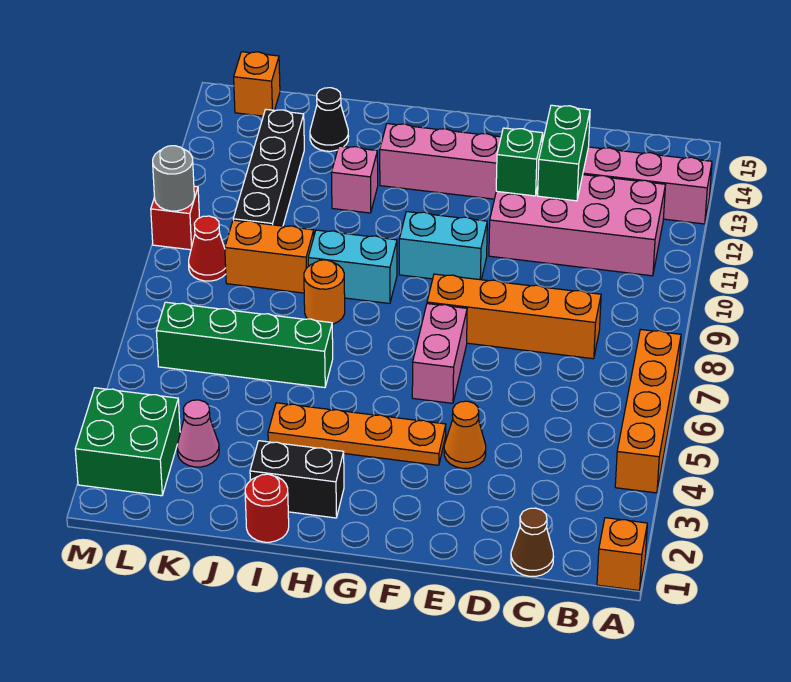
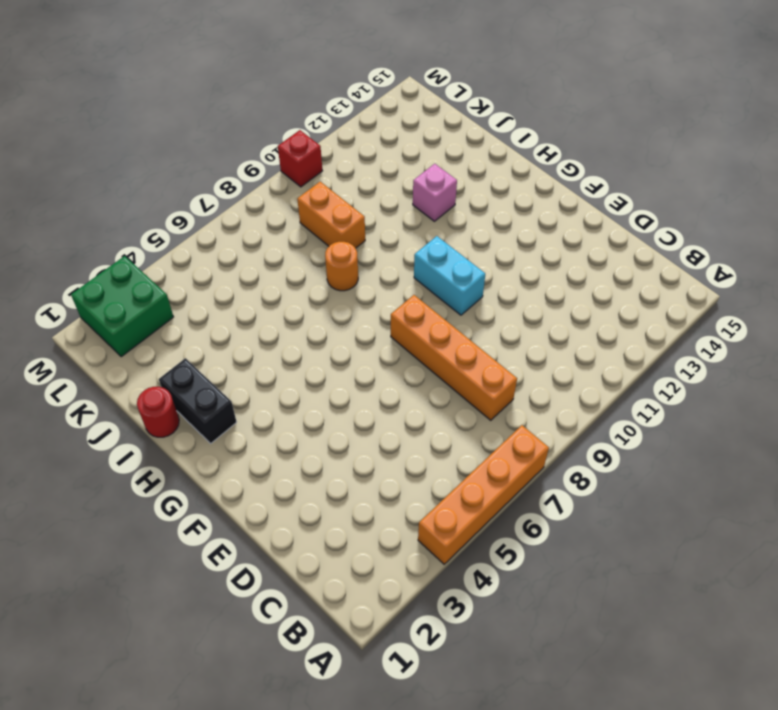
none -> orange 1x1 brick [597,518,647,591]
none -> pink 1x8 brick [380,124,712,224]
none -> pink 2x4 brick [489,175,665,276]

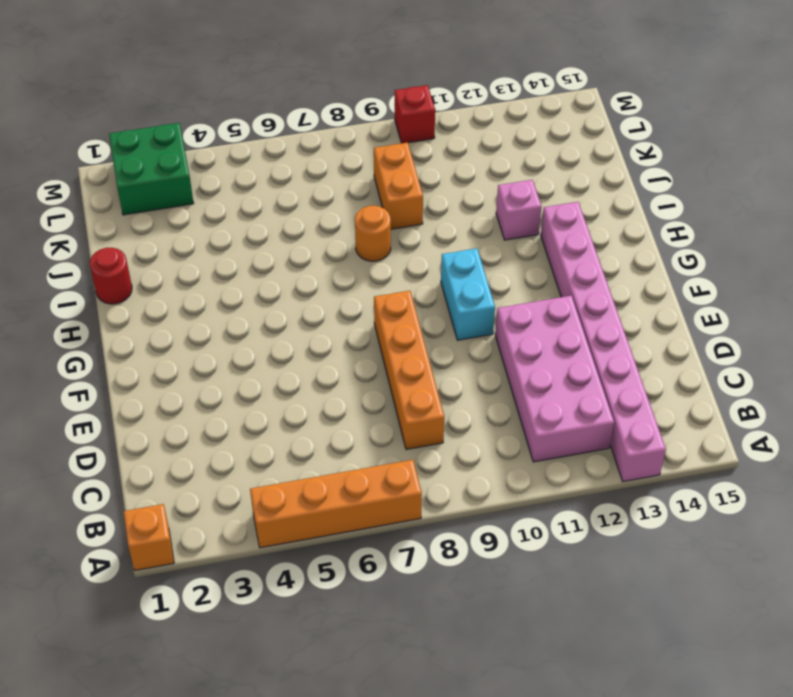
none -> brown 1x1 cone [511,508,553,576]
none -> orange 1x1 cone [444,401,486,468]
none -> orange 1x4 plate [268,403,446,465]

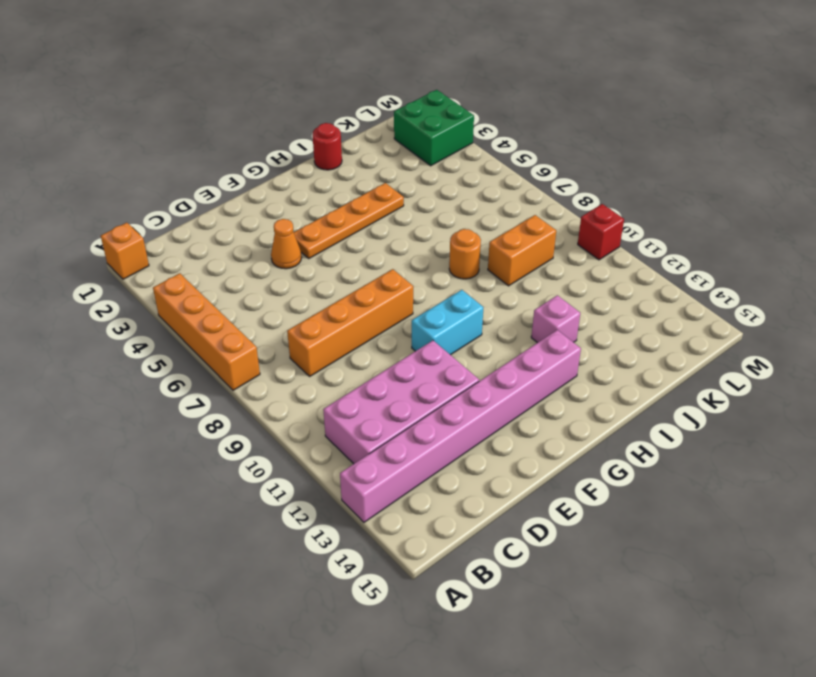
none -> brown 1x1 cone [511,508,553,576]
none -> pink 1x2 brick [412,304,467,403]
none -> black 1x2 brick [250,441,344,518]

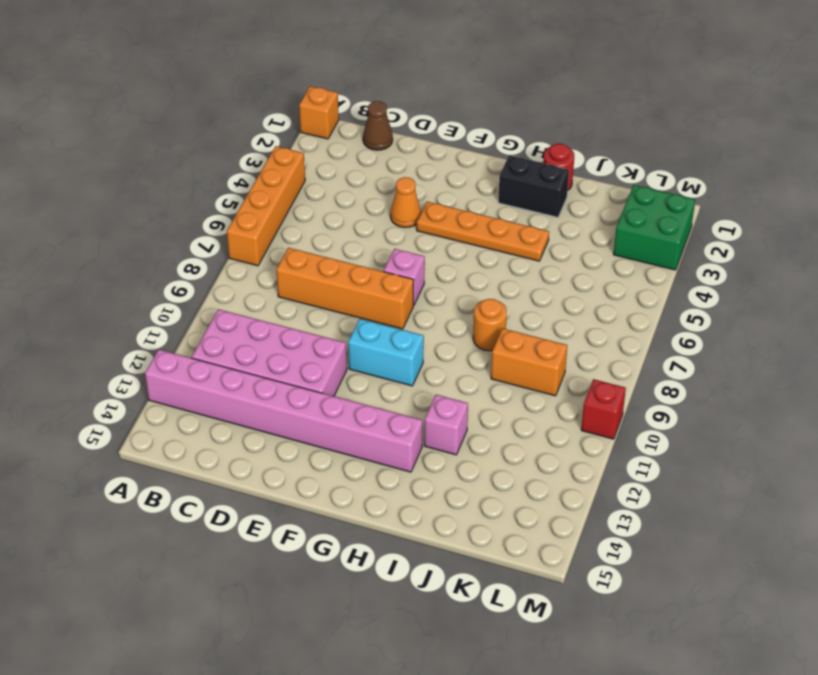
pink 1x1 brick [384,249,425,306] -> pink 1x2 brick [412,304,467,403]
none -> cyan 1x2 brick [308,230,397,304]
none -> green 1x4 brick [156,302,333,388]
none -> black 1x1 cone [310,88,349,151]

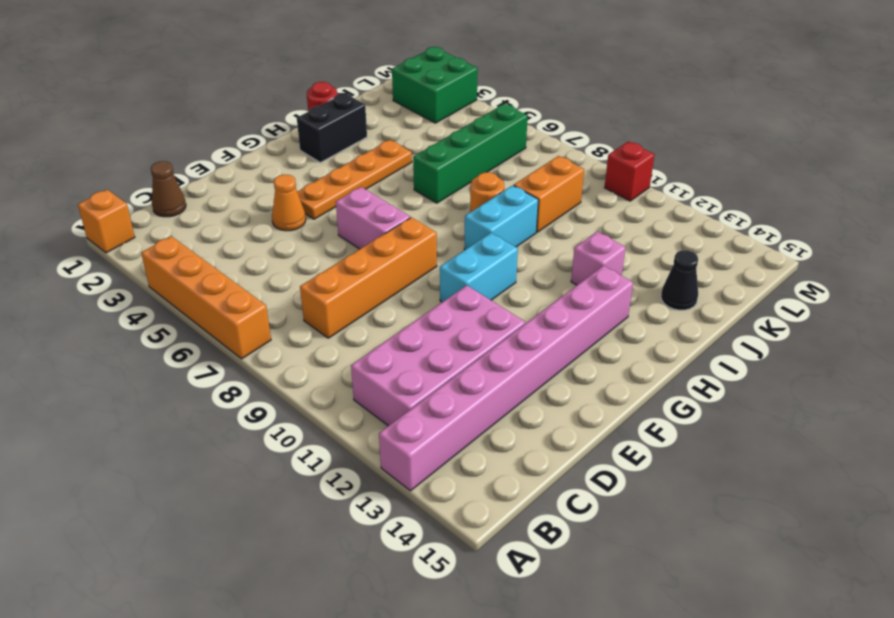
none -> pink 1x1 cone [177,400,219,467]
none -> black 1x4 brick [233,110,304,226]
none -> red 1x1 cone [189,216,226,281]

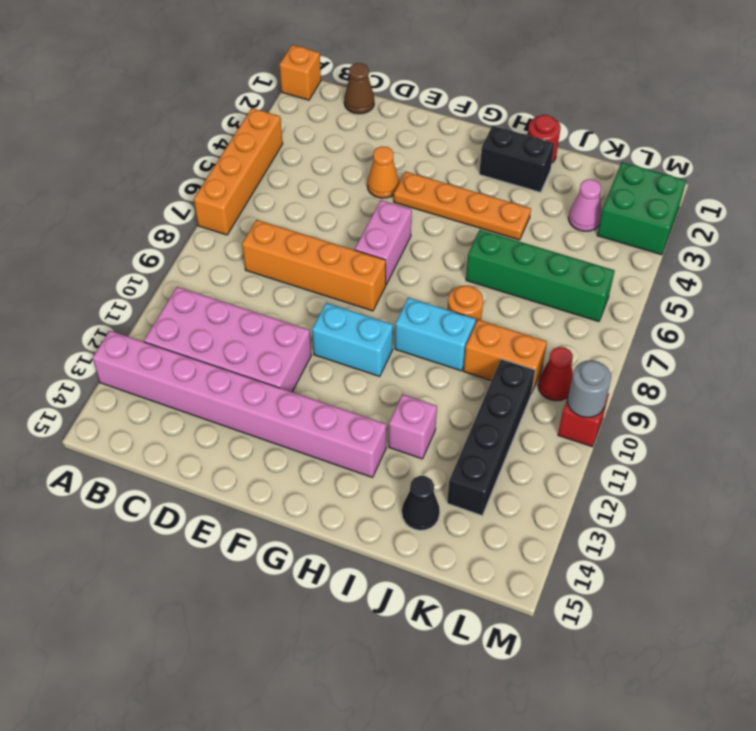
none -> orange 1x1 brick [234,52,280,116]
none -> green 1x2 brick [538,105,590,201]
none -> green 1x1 brick [496,128,543,196]

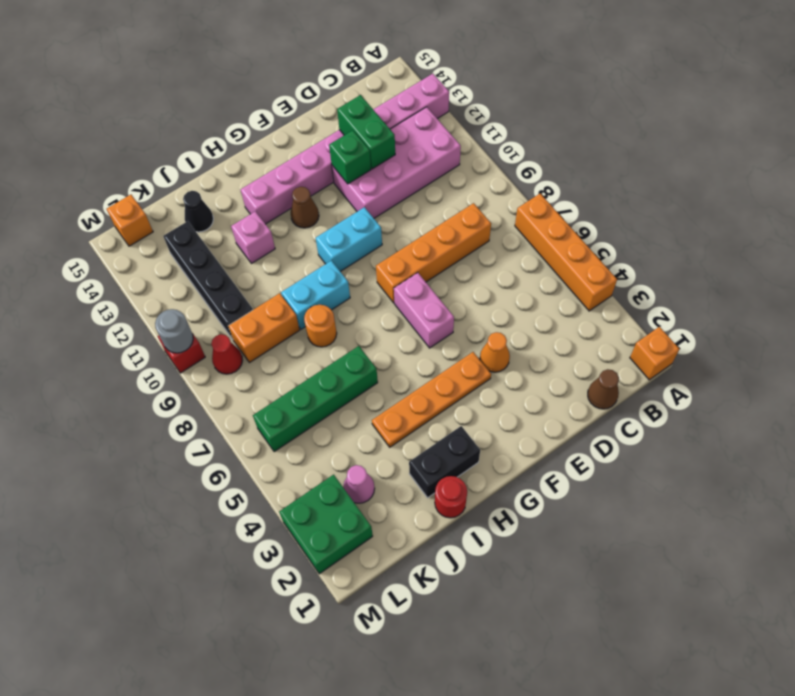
brown 1x1 cone [291,187,319,228] -> none

